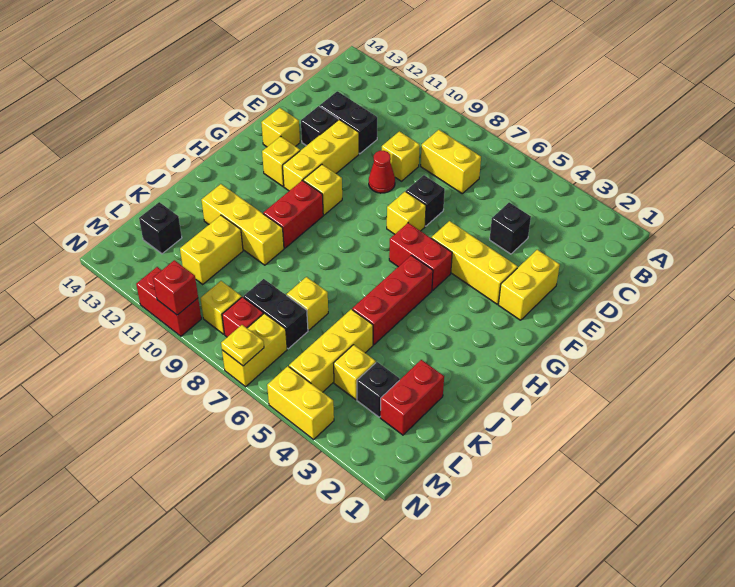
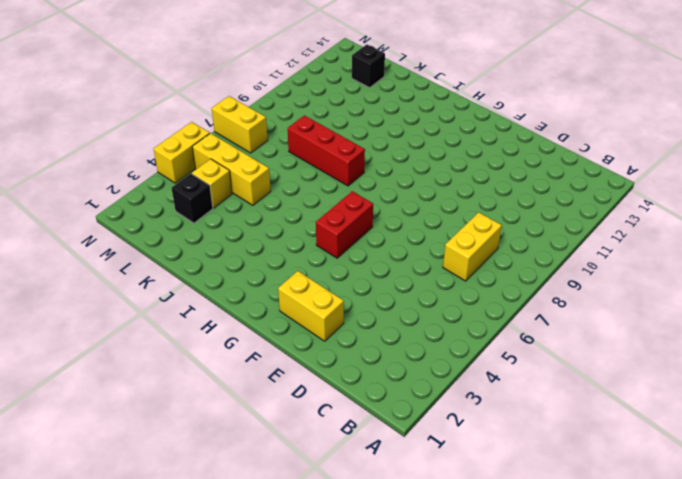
red 1x3 brick [288,115,365,186] -> red 1x3 brick moved to [352,255,433,345]
none -> black 1x1 brick [490,202,531,254]
none -> yellow 1x1 brick [382,131,420,181]
none -> black 1x2 brick [320,91,377,154]
none -> black 1x1 brick [406,175,445,226]

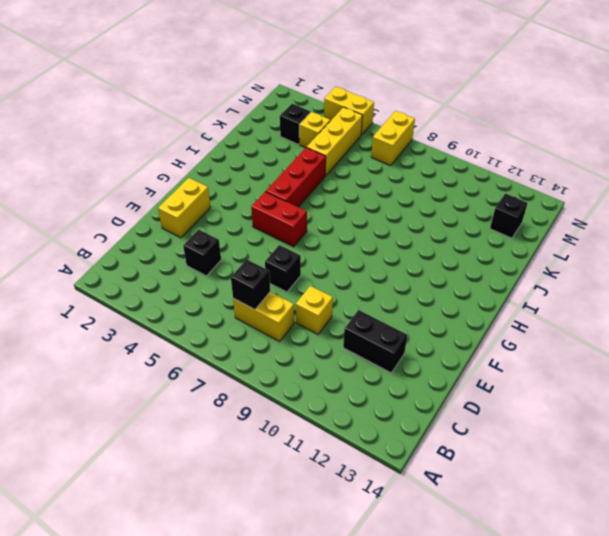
black 1x1 brick [231,259,270,310] -> black 1x1 brick moved to [301,106,338,146]
none -> red 1x1 cone [369,151,395,193]
none -> yellow 1x3 brick [283,120,359,191]
none -> yellow 1x3 brick [431,221,518,304]
none -> yellow 1x1 brick [387,191,426,234]

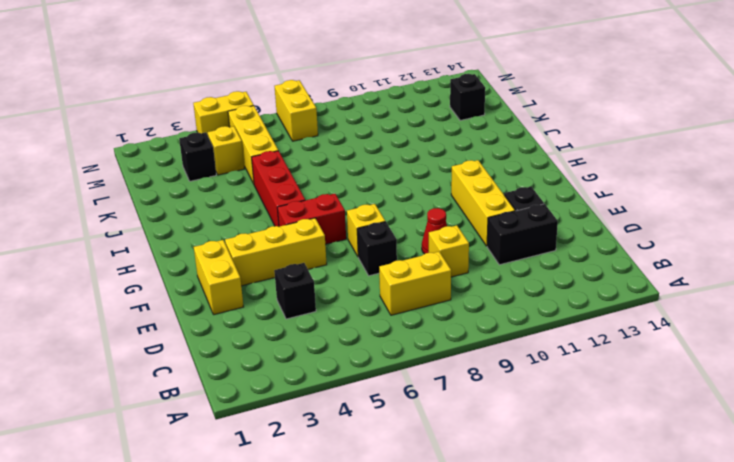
none -> yellow 1x1 brick [261,108,300,147]
none -> yellow 1x1 brick [303,164,342,215]
none -> yellow 1x1 brick [262,136,300,186]
none -> red 1x2 brick [263,180,323,248]

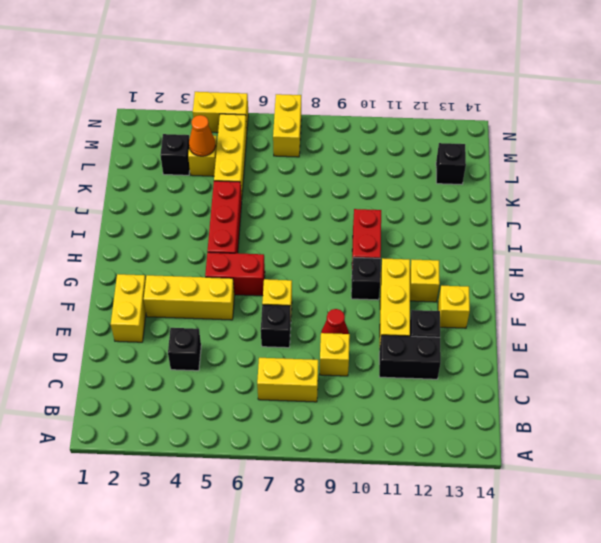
black 1x1 brick [351,257,381,300] -> yellow 1x1 brick [303,164,342,215]
orange 1x1 cone [189,115,216,156] -> none
none -> yellow 1x3 brick [202,184,284,265]
none -> red 1x2 brick [380,360,444,435]
none -> yellow 1x1 brick [287,277,328,330]
none -> yellow 1x2 brick [180,215,243,284]

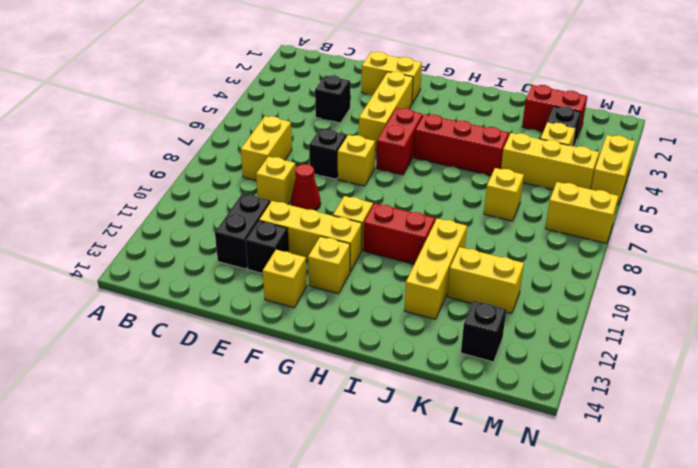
none -> black 1x2 brick [244,279,308,349]
none -> red 1x1 brick [222,297,264,337]
none -> yellow 1x1 brick [200,281,242,334]
none -> red 1x2 brick [136,267,201,336]

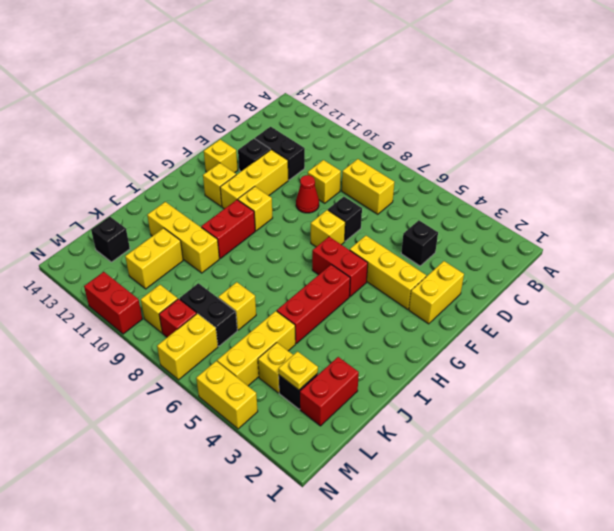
yellow 1x1 plate [278,352,318,390] -> yellow 1x1 plate moved to [221,325,264,366]
none -> red 1x1 brick [153,260,198,315]

